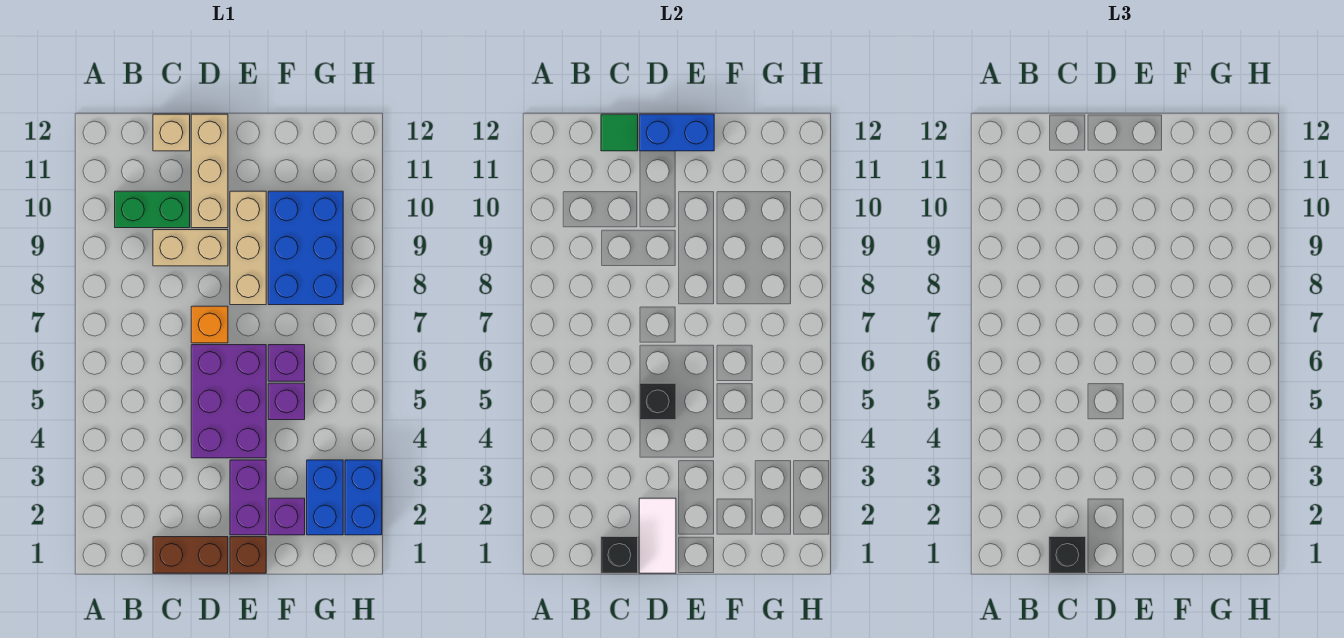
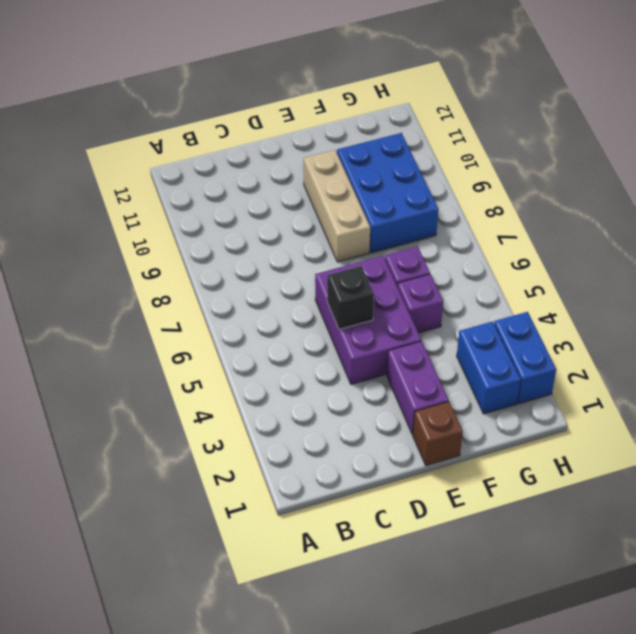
none -> green 1x2 brick [115,191,190,228]
none -> brown 1x2 brick [153,537,228,573]
none -> tan 1x2 brick [153,230,228,266]

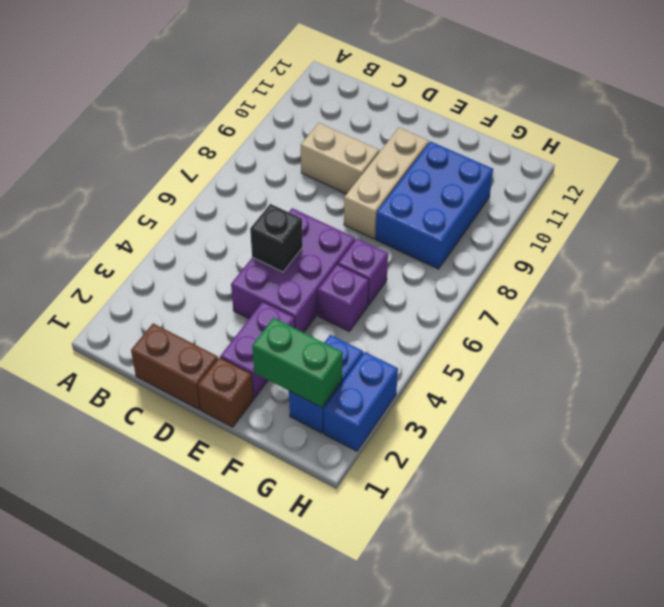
green 1x2 brick [252,318,343,407] -> green 1x2 brick moved to [115,191,190,228]
none -> tan 1x1 brick [153,114,190,151]
none -> orange 1x1 brick [191,306,228,343]
none -> tan 1x3 brick [191,114,228,228]

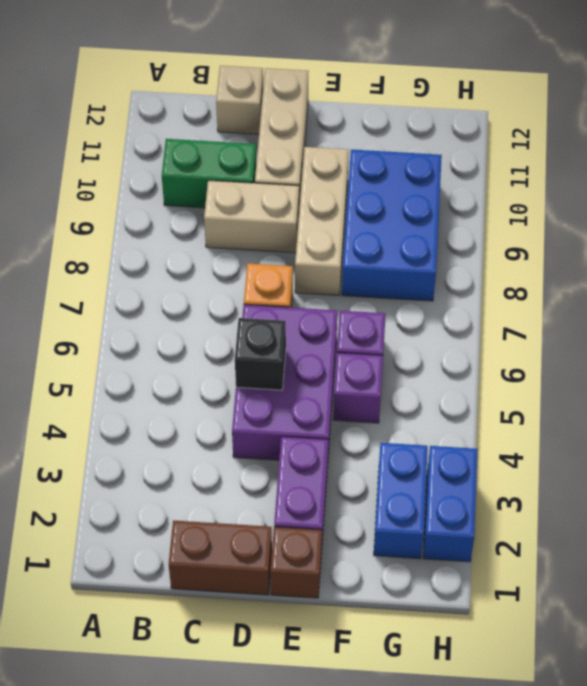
none -> purple 1x1 brick [268,498,305,535]
none -> black 1x1 brick [601,537,638,573]
none -> green 1x1 tile [601,114,638,151]

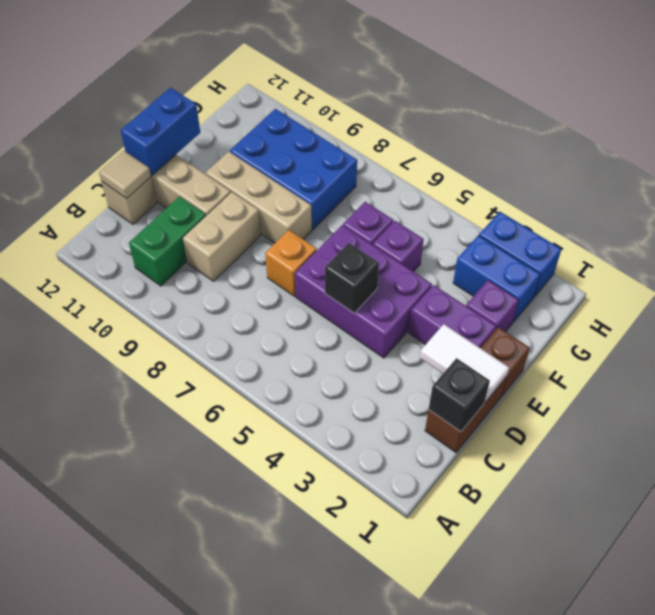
tan 1x1 tile [99,151,151,199] -> green 1x1 tile [601,114,638,151]
none -> black 1x1 brick [1049,537,1086,573]

